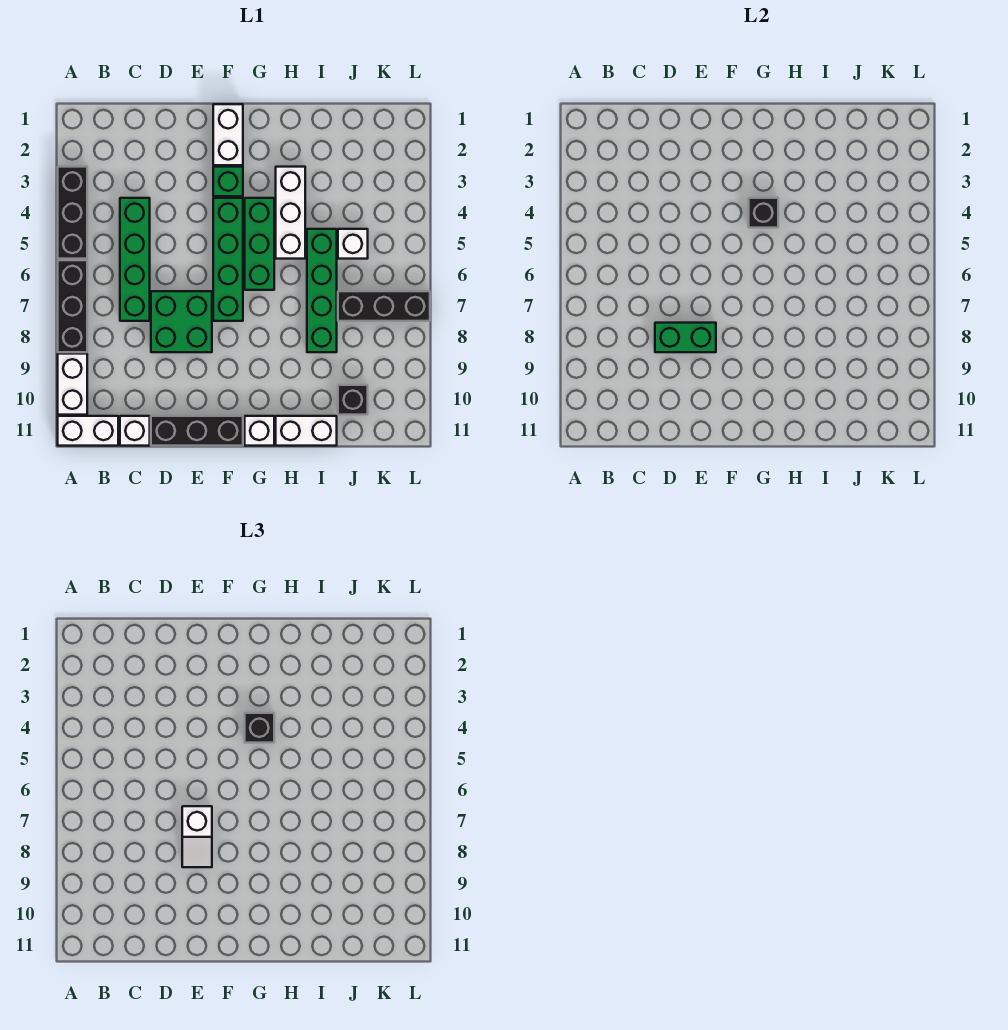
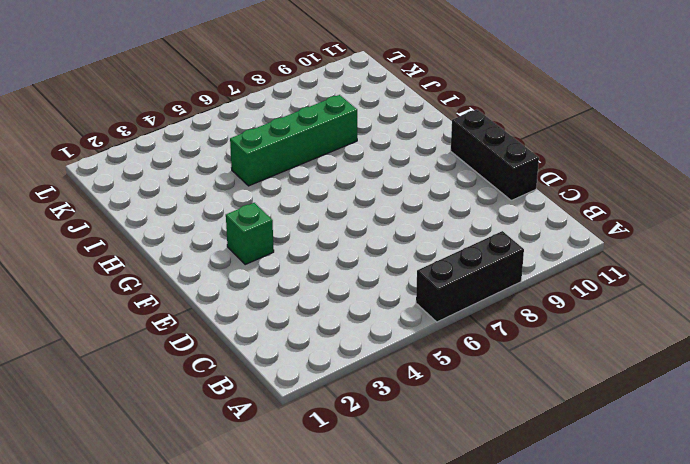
none -> black 1x3 brick [58,167,87,259]
none -> white 1x2 brick [58,354,87,415]
none -> white 1x2 brick [58,416,118,446]

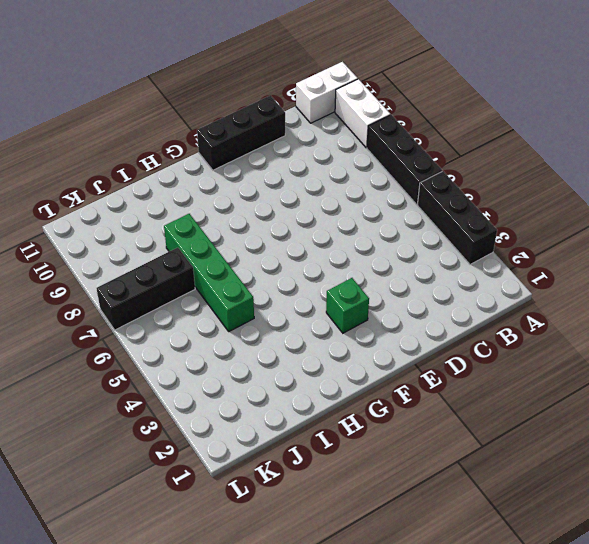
none -> green 1x4 brick [120,198,150,321]
none -> white 1x1 brick [120,416,150,446]
none -> green 2x2 brick [151,291,212,352]

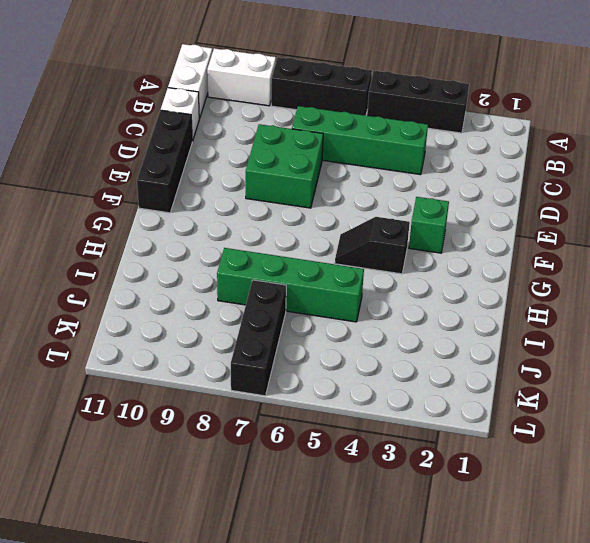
black 1x2 slope [335,217,410,274] -> green 1x3 brick [245,198,274,290]
none -> white 1x2 brick [213,104,243,165]
none -> green 1x4 brick [213,198,243,321]
none -> white 1x1 brick [245,416,274,446]

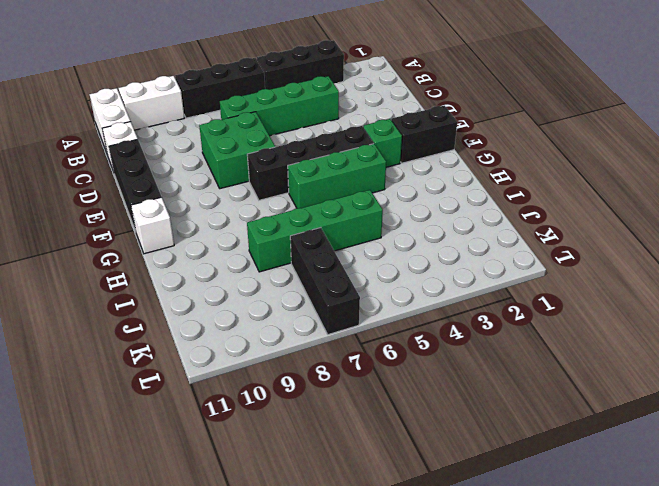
black 1x2 brick [391,105,457,163] -> white 1x2 brick [213,104,243,165]
black 1x4 brick [247,126,374,200] -> green 1x4 brick [213,198,243,321]
none -> white 1x3 brick [276,167,305,259]
none -> white 1x2 brick [276,416,337,446]
none -> white 1x1 brick [338,229,368,259]

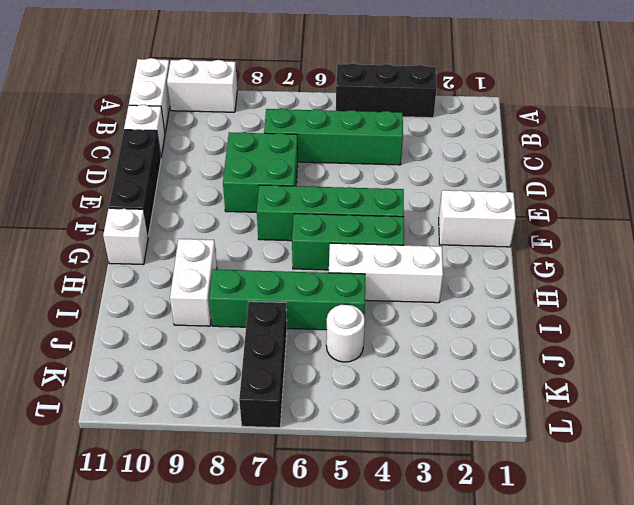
white 1x2 brick [170,239,217,326] -> white 1x2 brick moved to [276,416,337,446]
white 1x1 round brick [326,304,365,362] -> white 1x1 brick [338,229,368,259]
none -> black 1x3 brick [58,260,87,352]
none -> green 1x1 brick [213,167,243,196]
none -> black 1x1 brick [338,385,368,415]

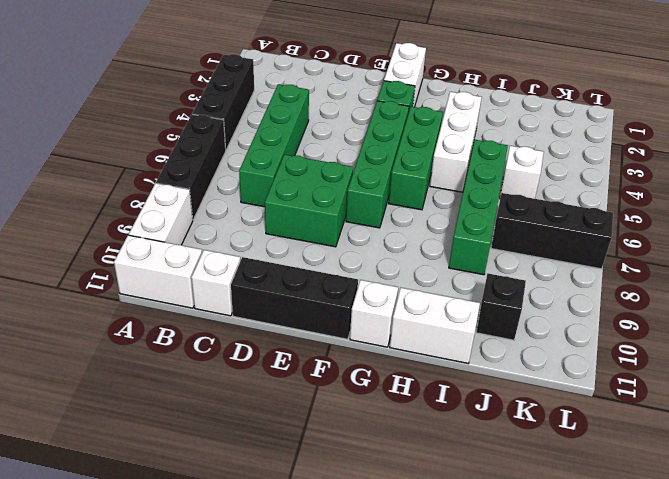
none -> green 1x2 brick [655,323,716,352]
none -> black 1x1 brick [749,198,778,228]
none -> white 1x2 slope [182,806,212,867]

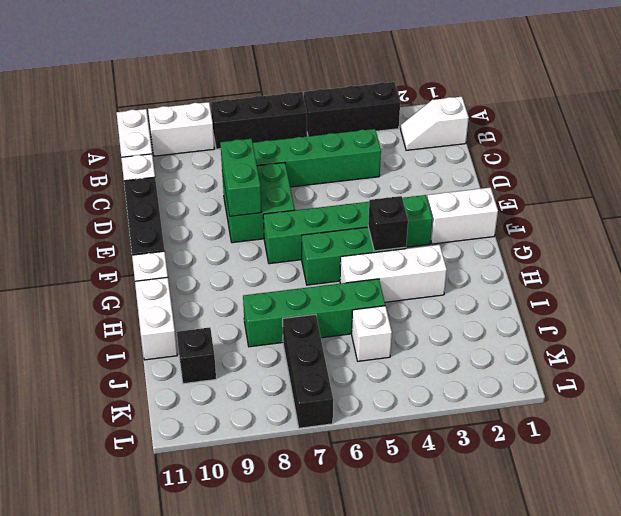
white 1x2 slope [400,97,469,150] -> white 1x2 slope moved to [182,806,212,867]
none -> black 1x1 brick [245,713,274,743]

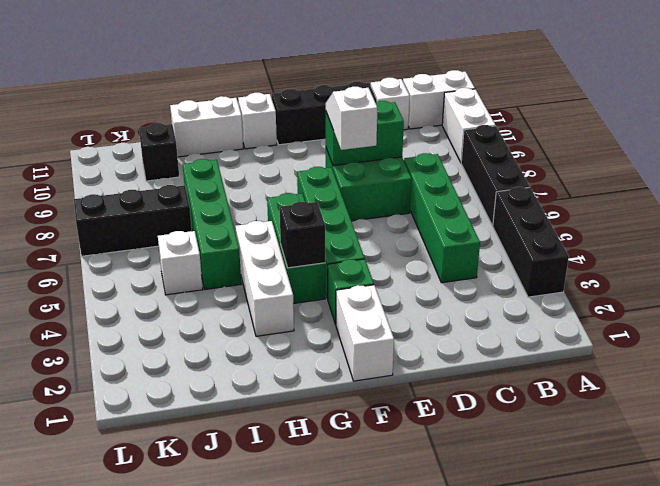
none -> black 1x1 brick [245,713,274,743]

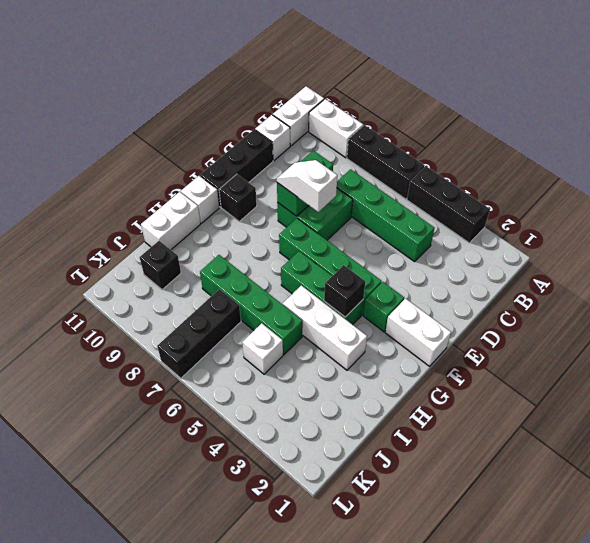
black 1x1 brick [219,174,257,221] -> black 1x1 brick moved to [245,713,274,743]

